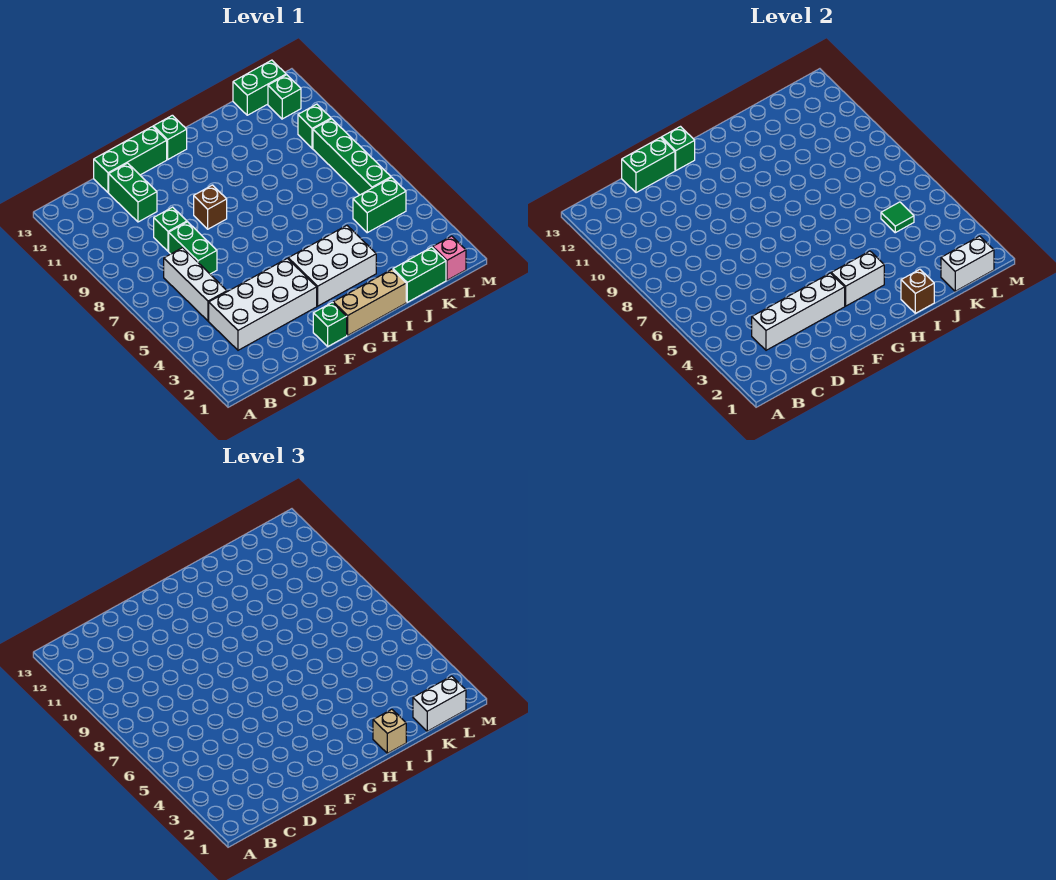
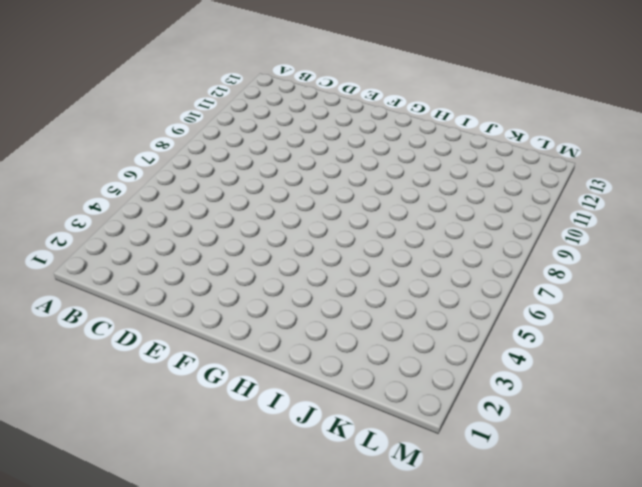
none -> white 2x4 brick [209,258,317,350]
none -> white 1x3 brick [164,248,227,321]
none -> green 1x2 brick [169,222,217,274]

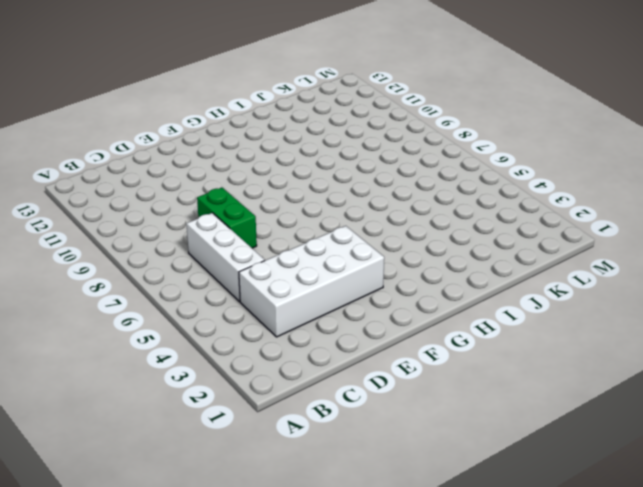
none -> green 1x1 brick [154,207,187,251]
none -> green 1x2 brick [109,163,157,222]
none -> green 1x3 brick [94,127,167,193]

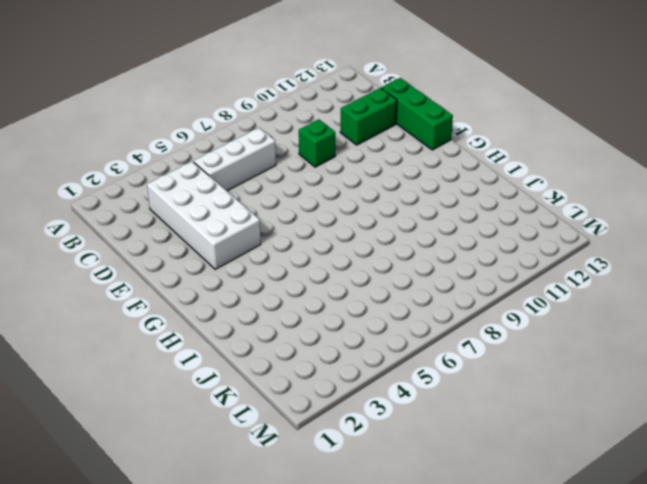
none -> green 1x2 brick [169,222,217,274]
none -> green 1x1 brick [313,302,347,346]
none -> brown 1x1 brick [194,185,227,229]

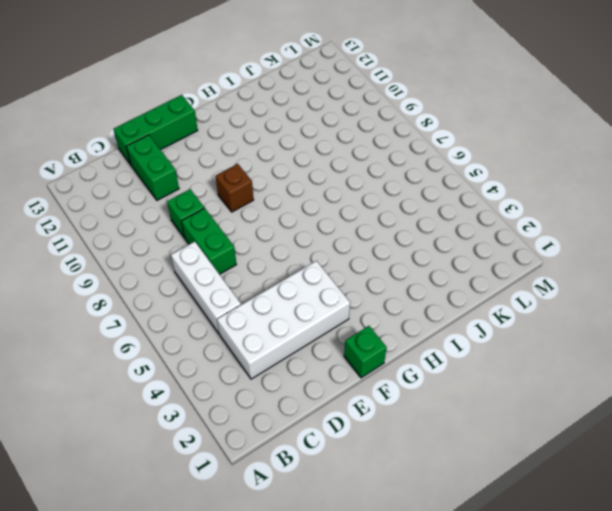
none -> tan 1x3 brick [333,269,406,335]
none -> white 2x3 brick [288,225,376,306]
none -> green 1x1 brick [153,115,187,159]

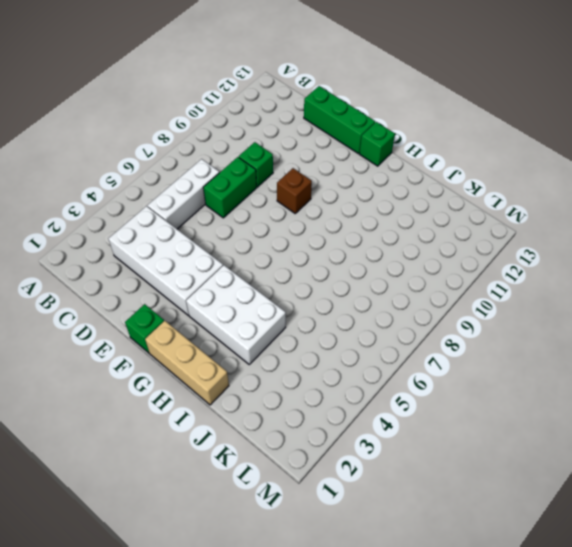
none -> green 1x2 brick [109,163,157,222]
none -> green 1x2 brick [393,247,446,302]
none -> green 1x2 brick [353,177,406,233]

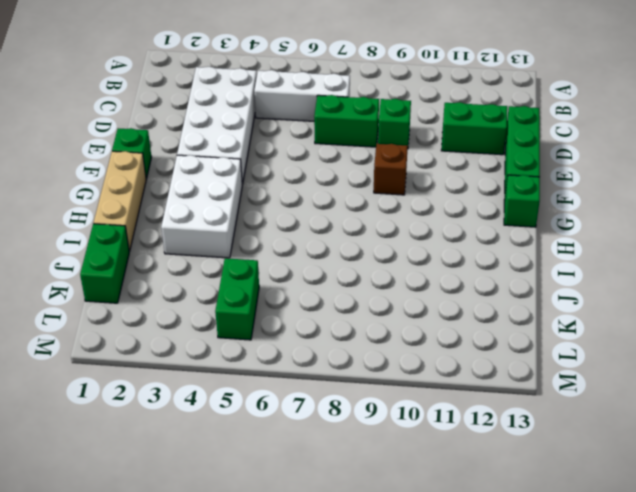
none -> green 1x2 brick [233,60,286,115]
none -> pink 1x1 brick [433,236,466,280]
none -> green 1x4 brick [313,119,391,195]

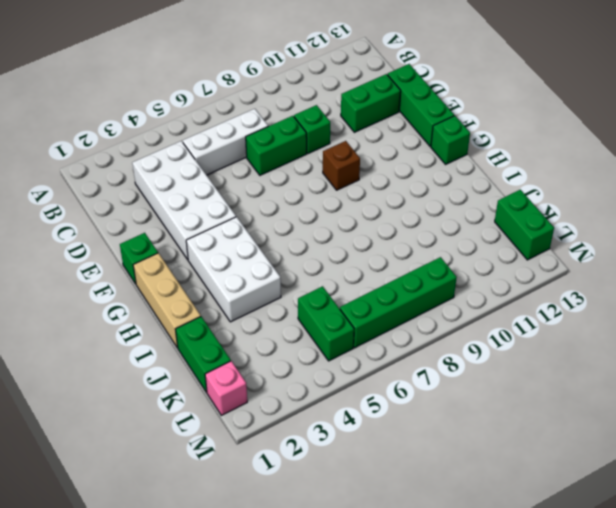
none -> green 1x1 brick [298,104,331,148]
none -> green 1x1 brick [268,75,301,119]
none -> white 1x4 brick [752,273,845,350]

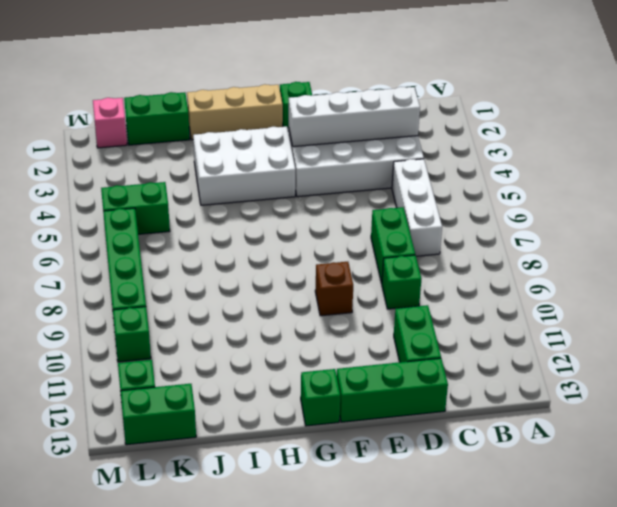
none -> green 1x2 brick [622,138,675,193]
none -> green 1x1 brick [662,127,695,170]
none -> white 1x2 brick [831,251,884,306]

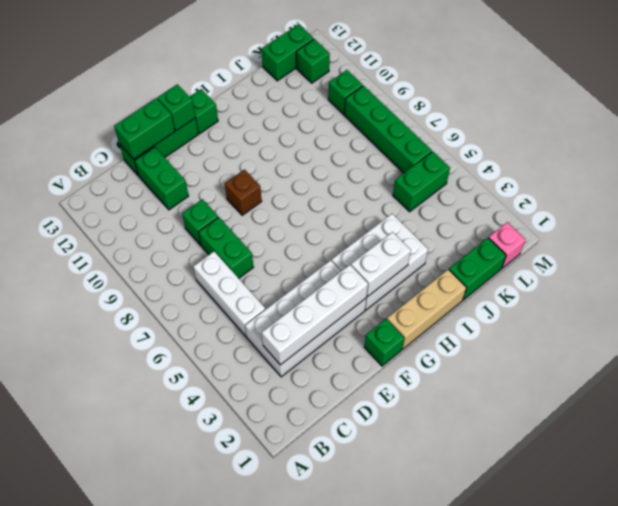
none -> brown 1x1 brick [901,269,934,313]
none -> white 1x2 brick [941,236,994,291]
none -> green 1x1 tile [881,202,914,233]

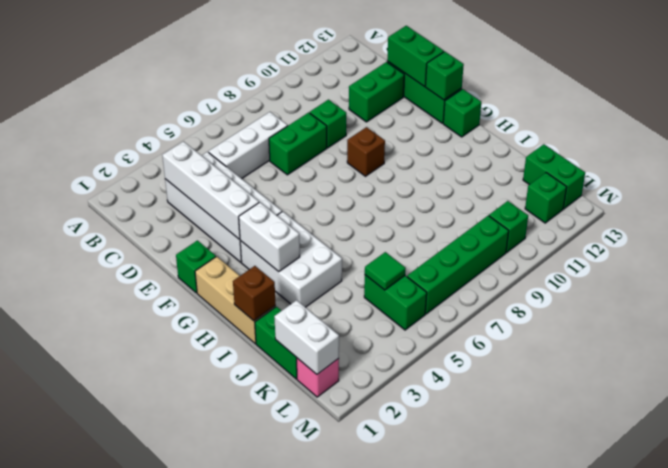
none -> tan 1x1 brick [373,709,406,753]
none -> white 1x2 brick [413,676,466,731]

